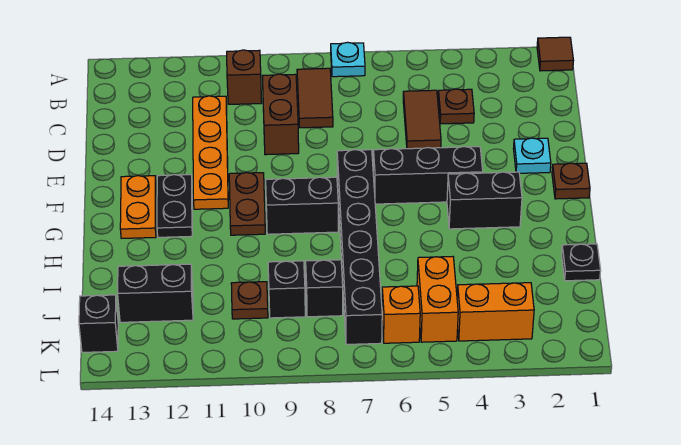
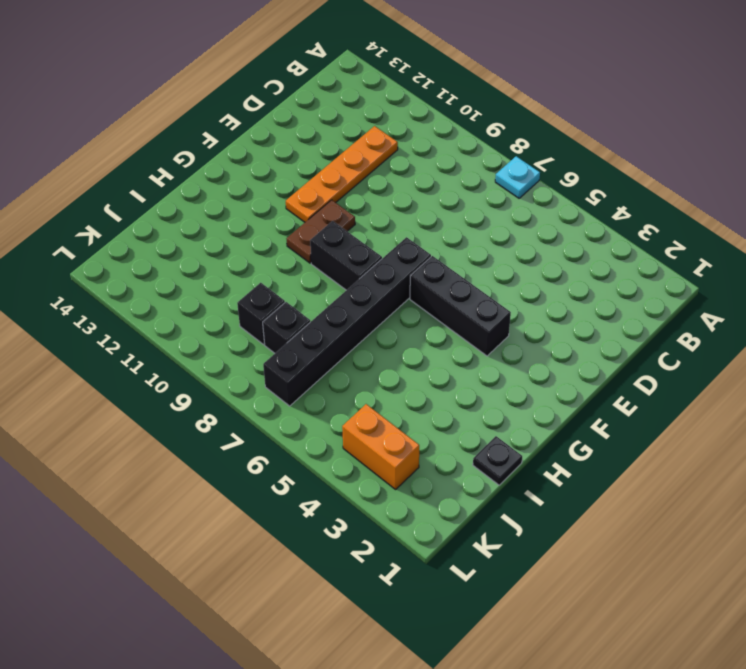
none -> brown 1x1 tile [537,37,574,71]
none -> brown 1x2 tile [297,68,333,128]
none -> brown 1x1 brick [227,50,262,104]

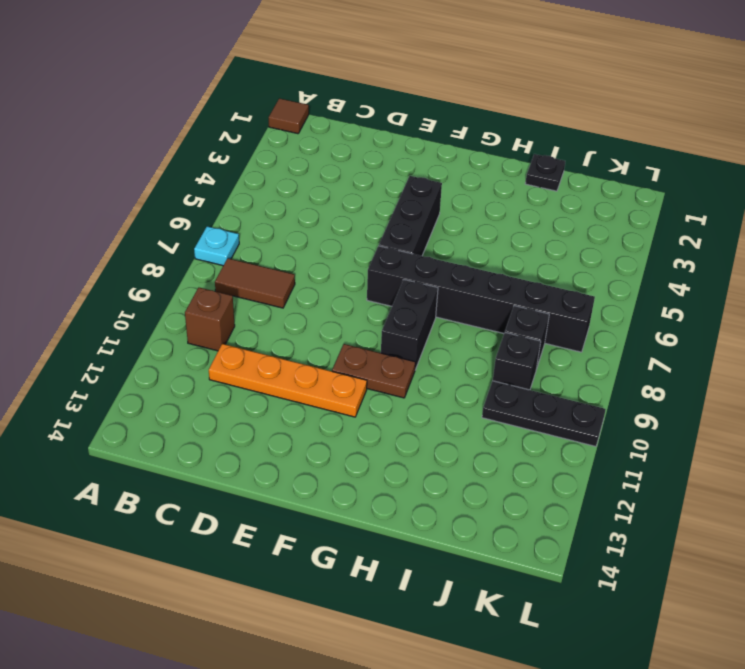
black 1x3 plate [482,381,606,446] -> brown 1x1 plate [231,282,268,319]
none -> brown 1x1 plate [438,89,474,124]
none -> brown 1x2 tile [403,90,441,149]
none -> brown 1x2 brick [262,74,299,155]

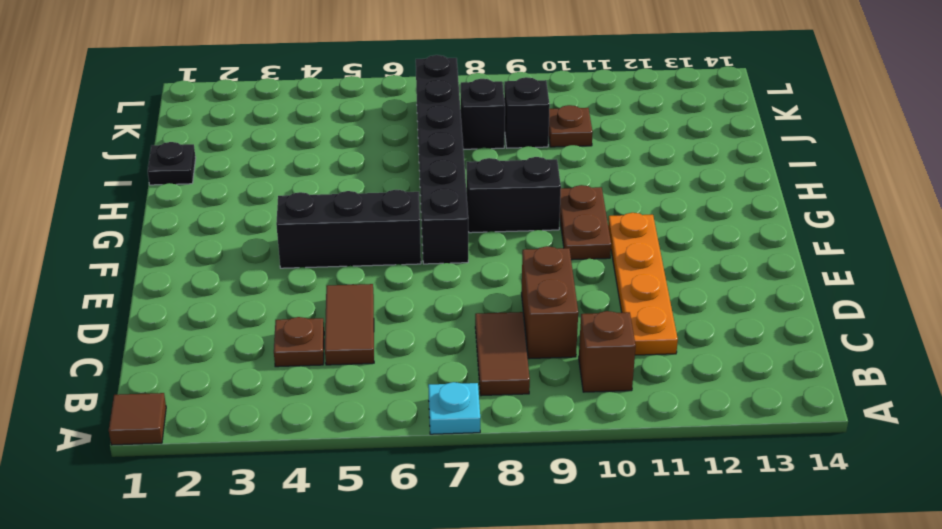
none -> cyan 1x1 plate [513,138,551,173]
none -> brown 1x1 plate [552,163,590,199]
none -> black 1x2 plate [157,175,192,237]

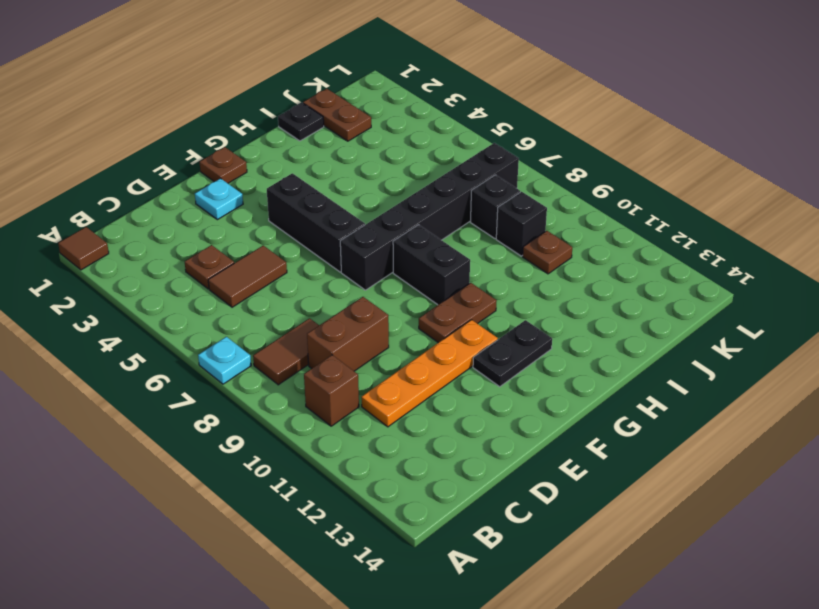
brown 1x2 plate [303,89,371,141] -> none
none -> orange 1x2 plate [120,176,156,238]
none -> black 1x2 brick [447,172,522,229]
none -> orange 1x2 brick [417,257,458,342]

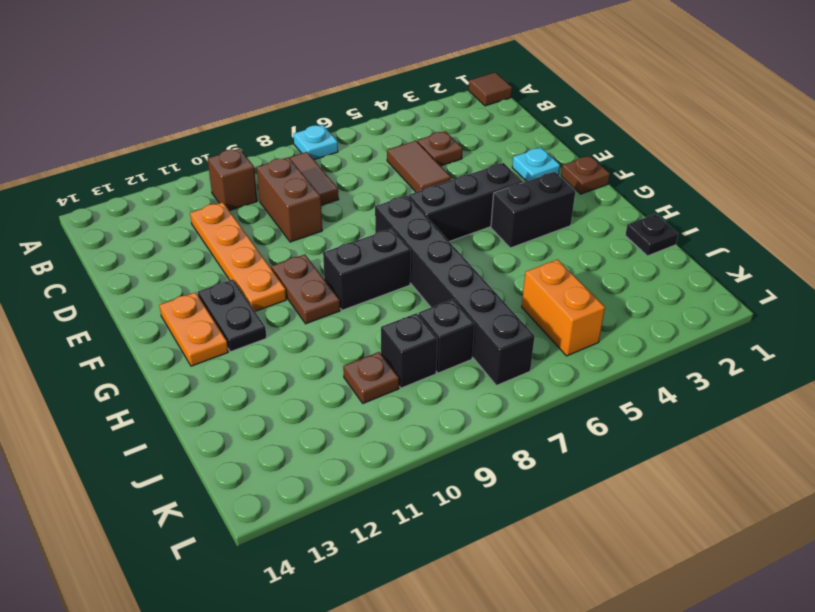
none -> black 1x2 brick [118,264,193,322]
none -> orange 1x2 brick [457,283,534,341]
none -> orange 1x1 brick [382,286,420,343]

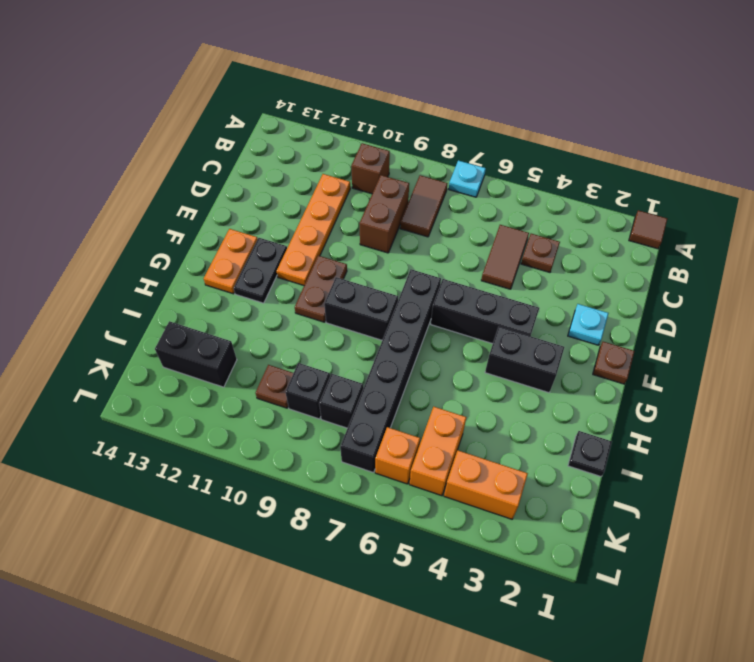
none -> black 1x1 brick [79,295,118,352]

